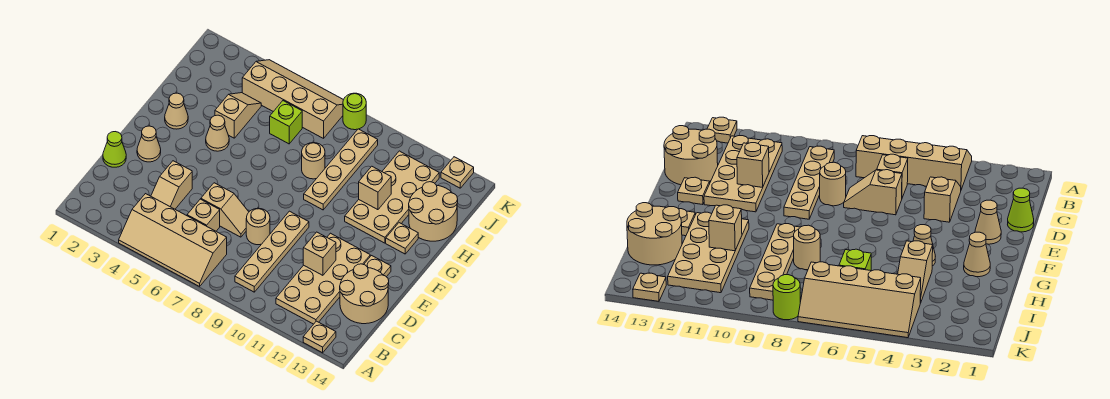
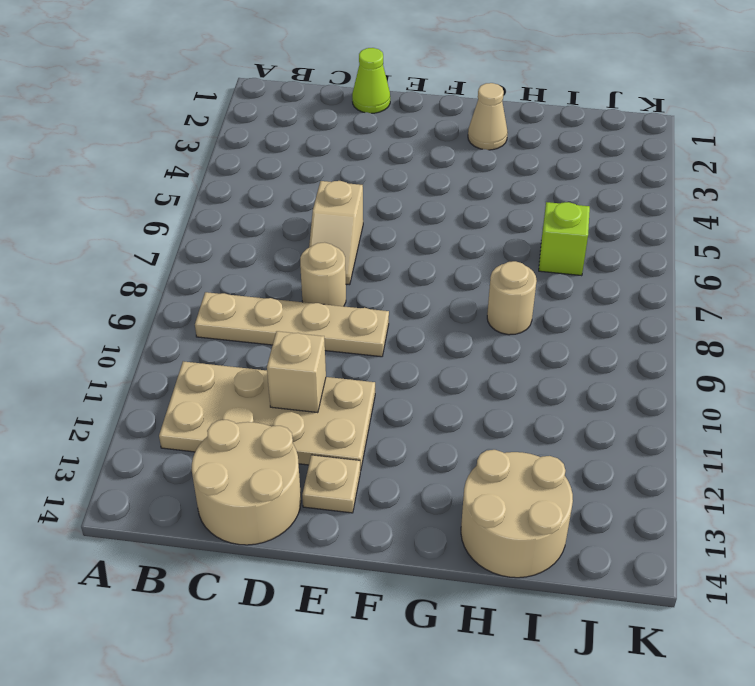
none -> tan 2x4 slope [119,194,227,286]
none -> tan 1x1 plate [303,321,336,353]
none -> tan 1x2 slope [151,161,192,209]

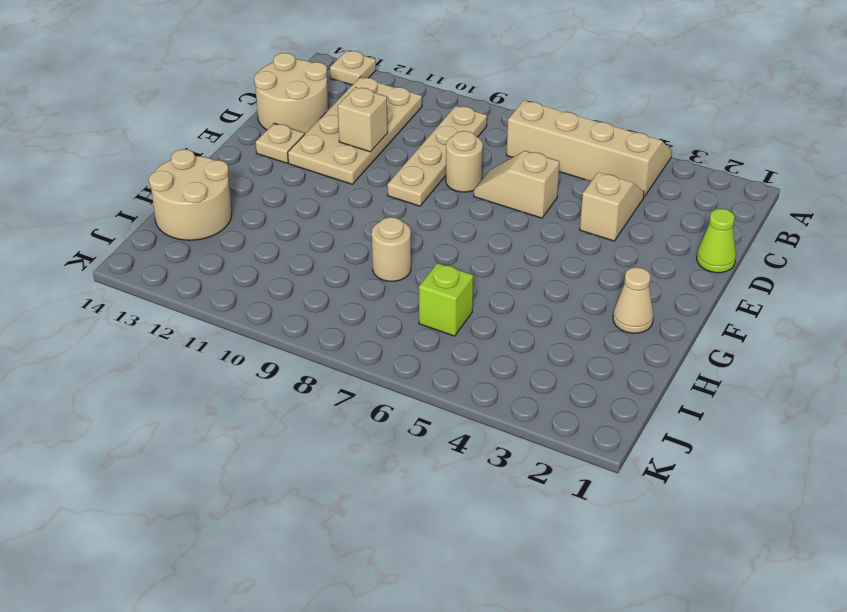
none -> tan 1x1 brick [187,199,220,231]
none -> tan 1x1 cone [137,126,161,162]
none -> tan 1x1 cone [206,115,229,151]

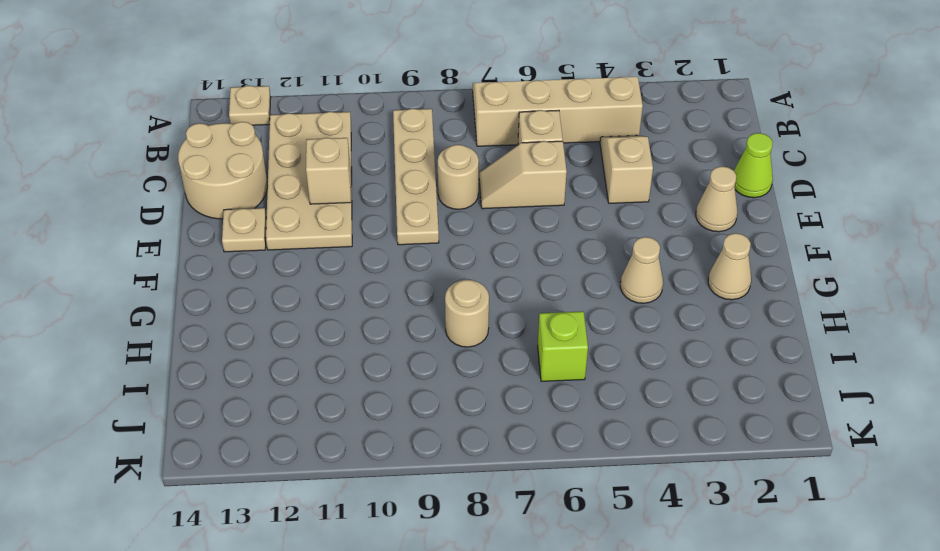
none -> tan 1x4 plate [304,129,378,210]
none -> tan 2x4 plate [345,151,439,243]
none -> tan 1x1 plate [386,223,418,254]

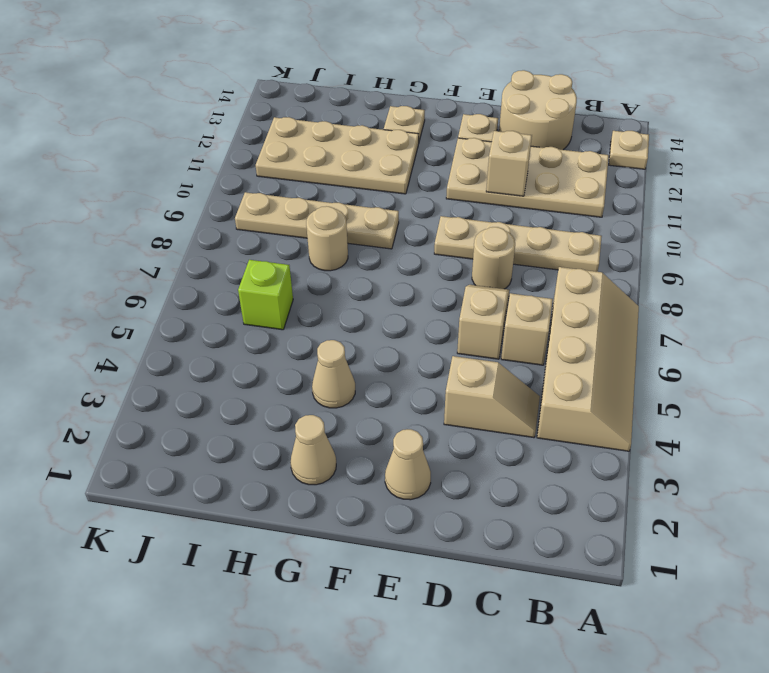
none -> lime 1x1 cone [103,132,126,167]
none -> tan 1x2 slope [215,93,261,138]
none -> tan 2x2 round brick [409,182,458,241]

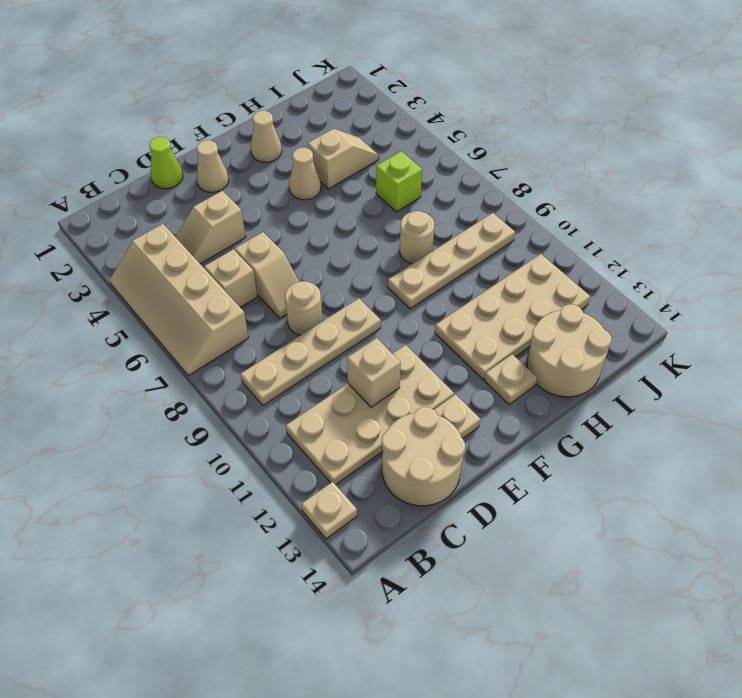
none -> tan 2x4 slope [242,60,343,138]
none -> lime 1x1 round brick [343,93,366,130]
none -> tan 1x1 plate [441,157,474,188]

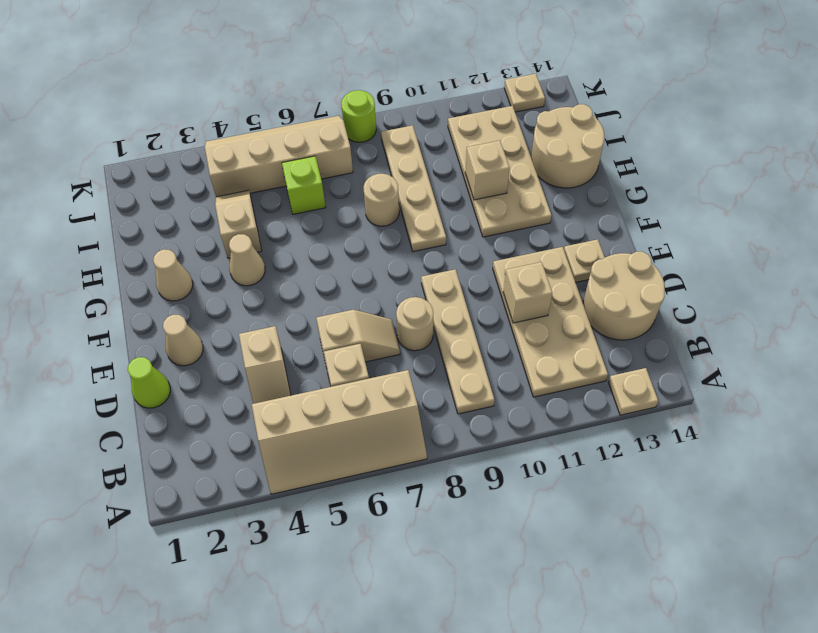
none -> tan 1x1 plate [386,223,418,254]

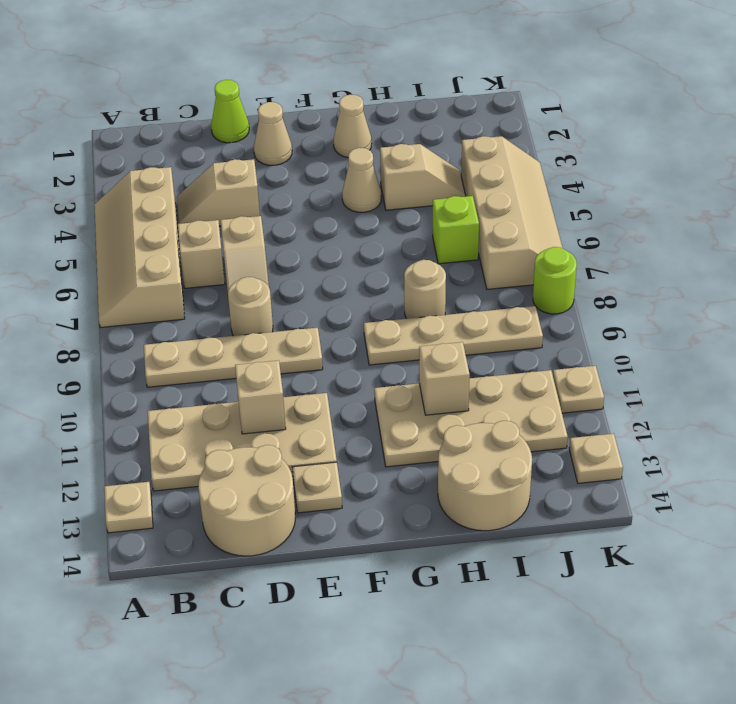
tan 1x1 plate [553,366,604,413] -> tan 1x1 plate moved to [386,223,418,254]

